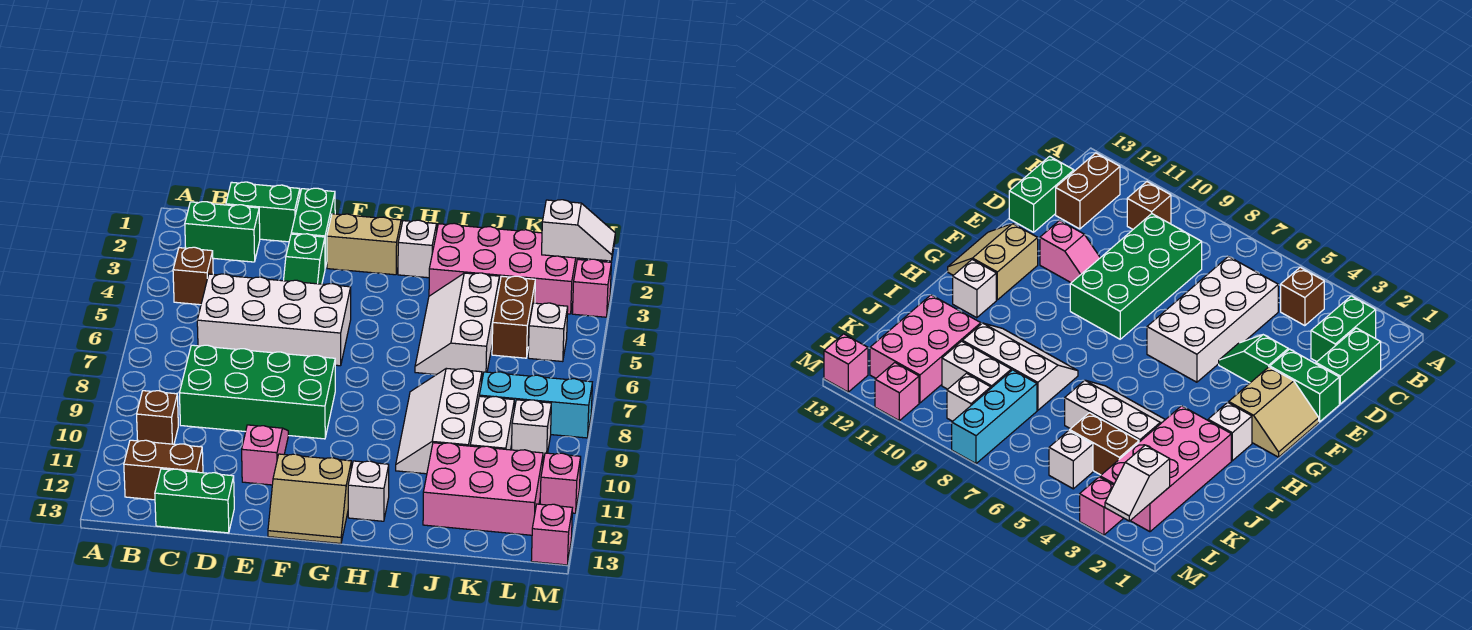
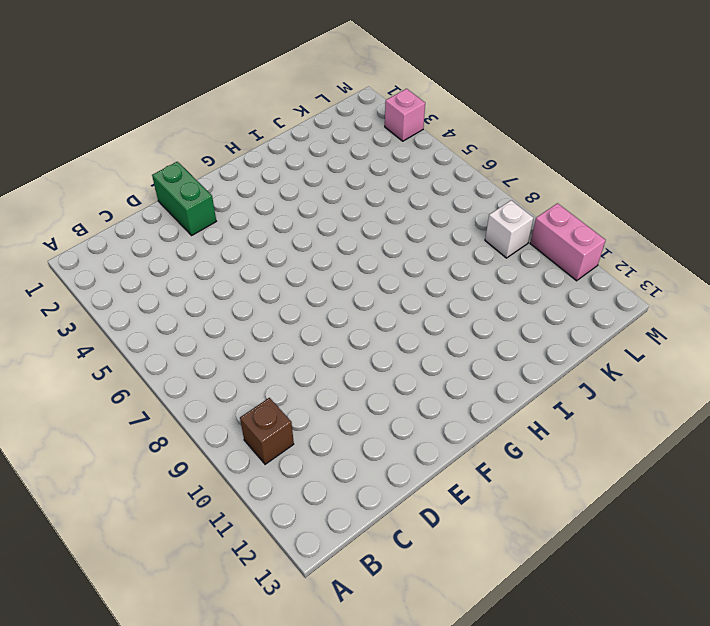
pink 1x2 brick [530,203,606,281] -> pink 1x1 brick [540,453,581,513]
none -> green 1x2 brick [185,202,260,262]
none -> brown 1x1 brick [173,247,213,305]
none -> brown 1x2 brick [124,440,203,500]

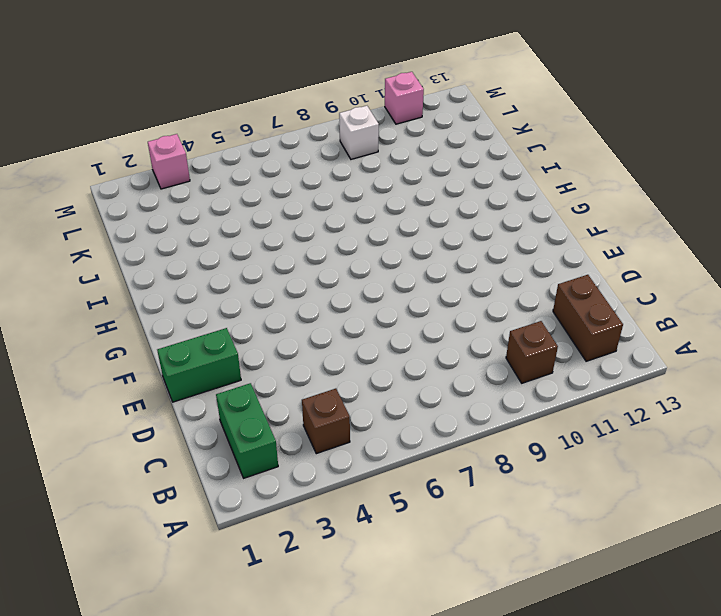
none -> green 1x2 brick [226,182,300,242]
none -> white 2x4 brick [197,274,351,366]
none -> green 2x4 brick [180,345,335,439]

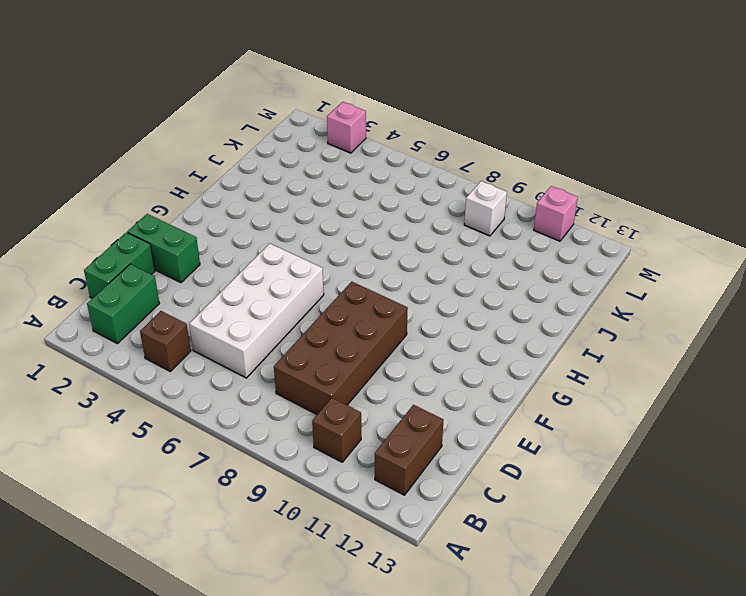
brown 2x4 brick [274,282,408,415] -> green 2x4 brick [180,345,335,439]
none -> green 1x2 brick [155,469,234,533]
none -> green 1x2 slope [284,234,325,284]
none -> pink 1x2 slope [242,425,288,485]

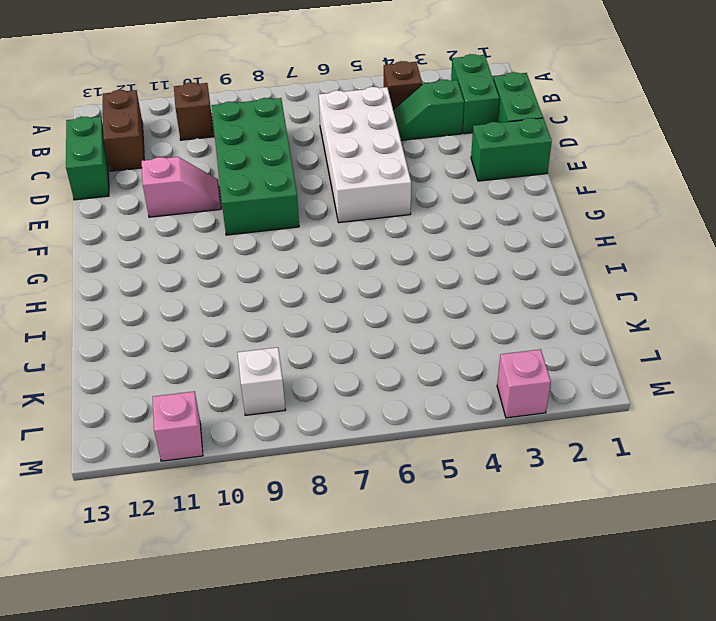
green 1x2 slope [393,80,464,140] -> green 1x2 slope moved to [284,234,325,284]
none -> tan 2x2 slope [327,214,403,275]
none -> tan 2x2 slope [268,454,351,544]
none -> white 1x1 brick [398,220,437,278]

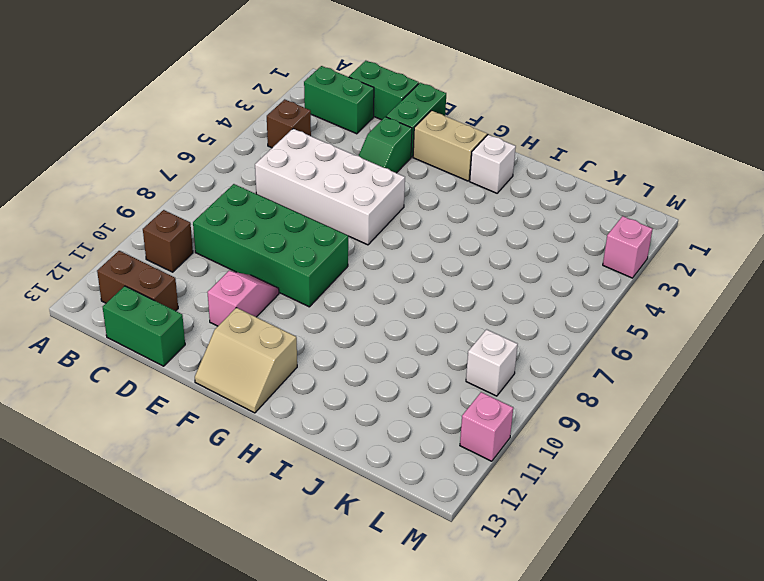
none -> white 1x1 brick [348,461,389,521]
none -> pink 2x4 brick [429,223,579,314]
none -> white 2x3 slope [415,273,499,379]

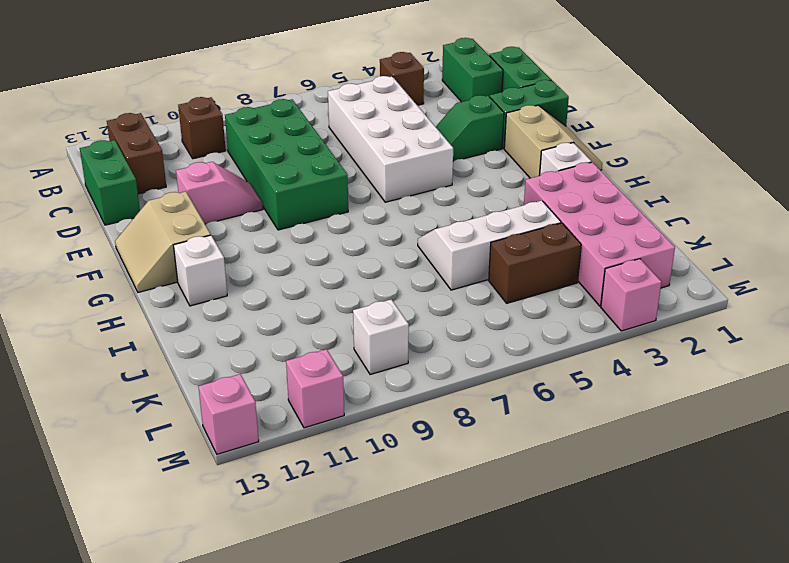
none -> white 2x3 slope [396,368,482,474]
none -> pink 2x3 brick [423,443,543,535]
none -> cyan 1x3 brick [479,372,592,438]

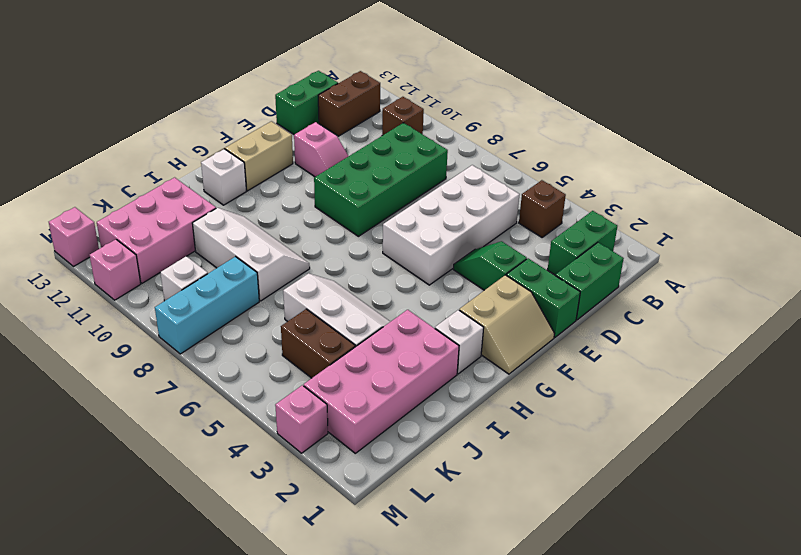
none -> white 1x2 brick [470,396,514,450]
none -> white 1x1 brick [528,303,568,362]
none -> white 1x2 slope [542,200,615,261]

